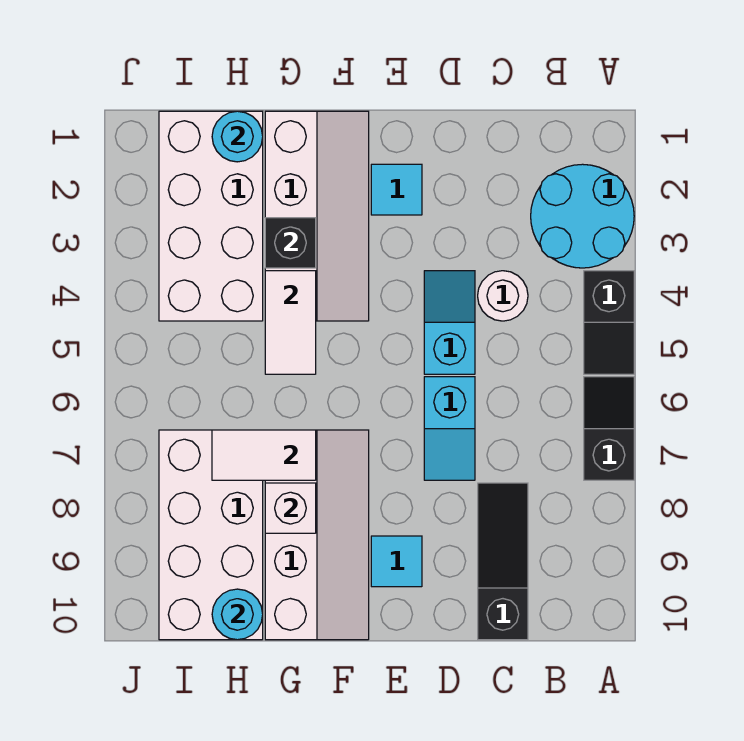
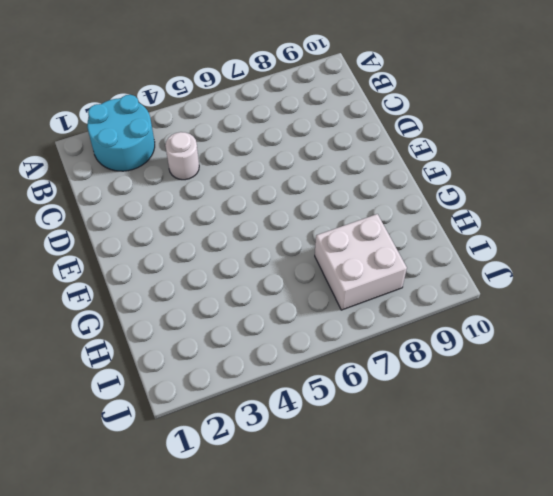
white 2x2 brick [315,214,407,310] -> white 2x4 brick [159,430,263,640]
none -> black 1x2 slope [584,271,634,374]
none -> black 1x2 slope [584,377,634,480]
none -> black 1x3 slope [478,483,528,640]

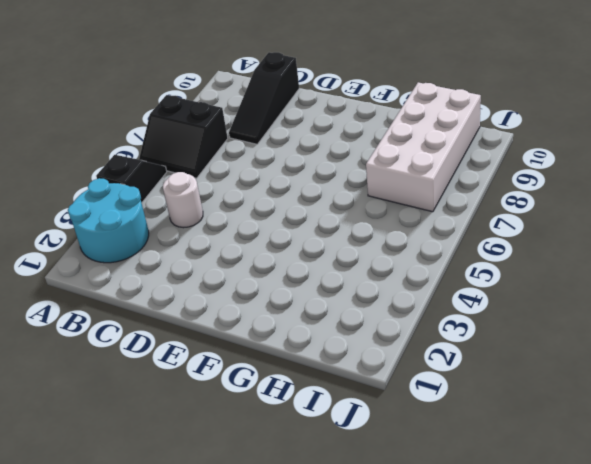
black 2x2 slope [139,95,228,178] -> black 1x2 slope [584,377,634,480]
none -> cyan 1x2 slope [424,271,475,374]
none -> cyan 1x2 slope [424,377,475,480]
none -> cyan 1x1 tile [371,164,422,215]

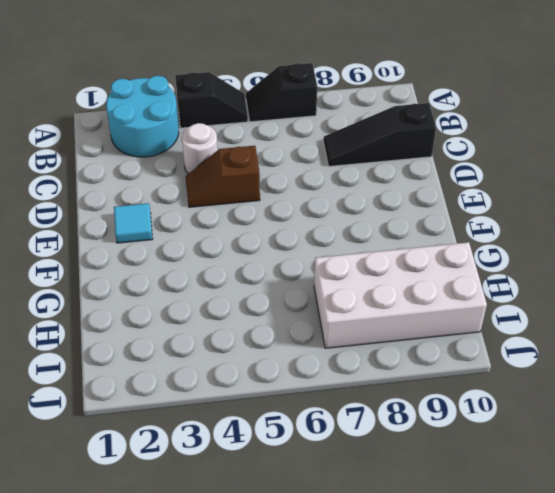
brown 1x2 slope [186,146,260,207] -> cyan 1x2 slope [424,271,475,374]
none -> cyan 1x2 slope [424,377,475,480]
none -> cyan 1x1 tile [371,536,422,587]
none -> white 2x4 slope [265,111,369,321]

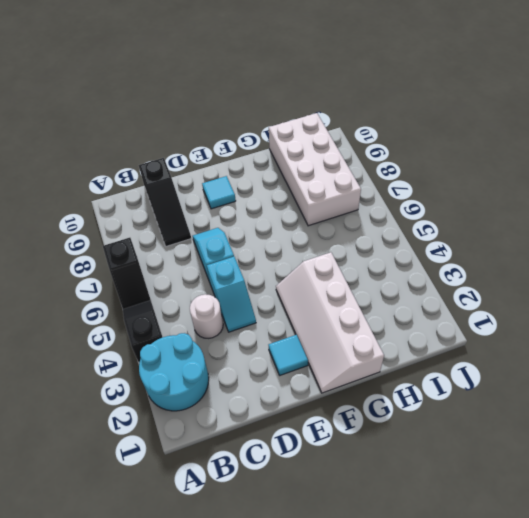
none -> white 2x4 slope [265,430,369,640]
none -> white 2x4 brick [159,111,263,321]
none -> black 1x1 brick [265,218,316,268]

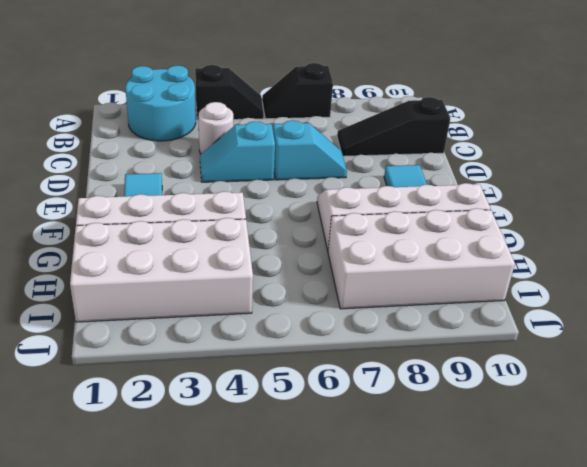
none -> black 1x1 brick [265,218,316,268]
none -> white 1x2 tile [265,271,316,374]
none -> white 1x2 tile [212,430,316,480]

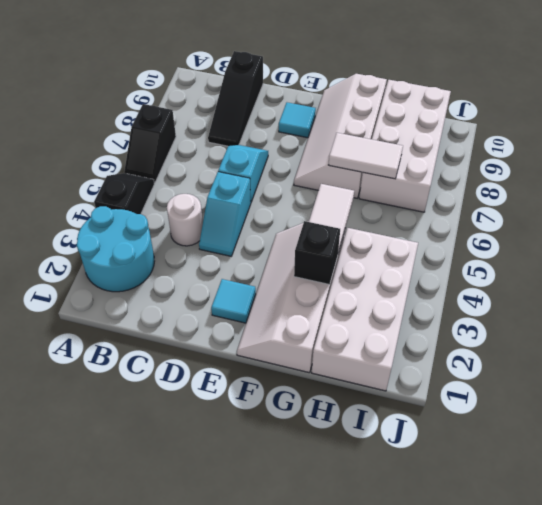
none -> white 1x1 brick [265,483,316,533]
none -> cyan 1x1 round brick [212,111,263,162]
none -> cyan 1x1 round brick [212,589,263,640]

